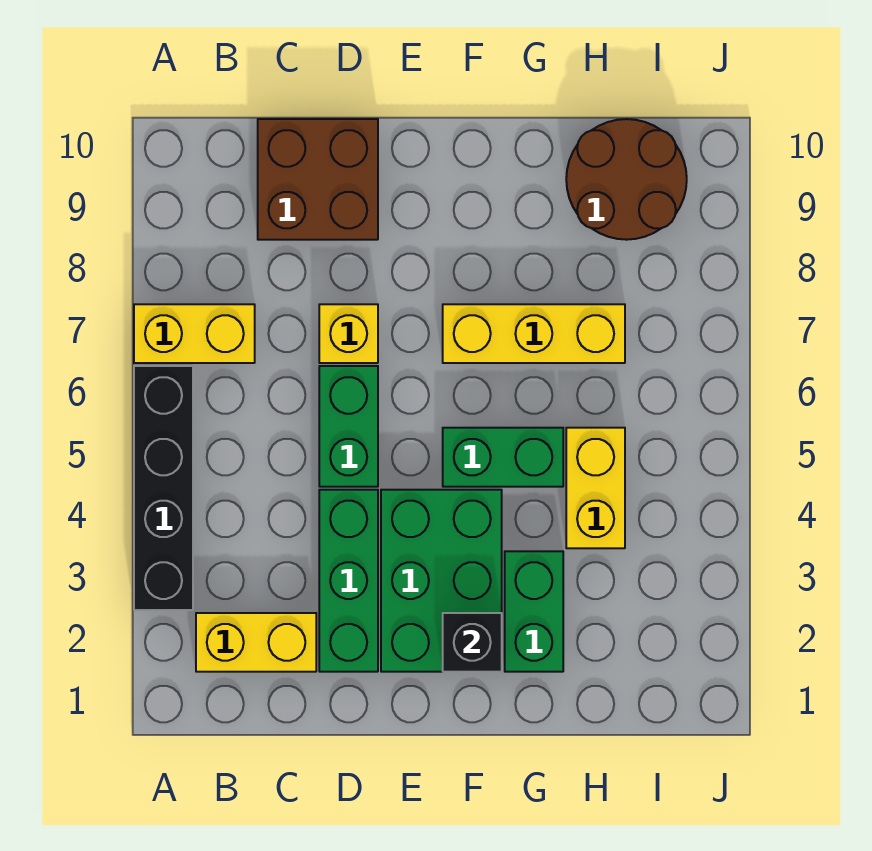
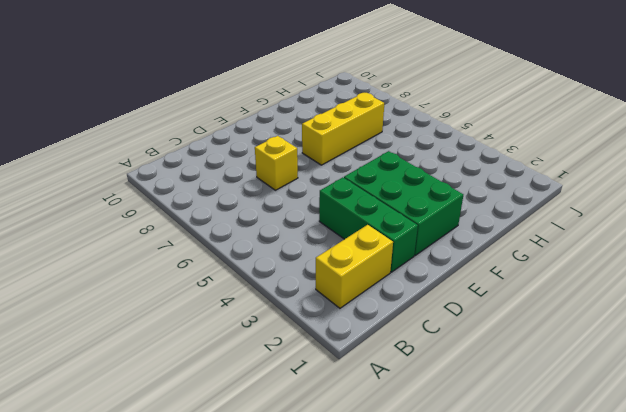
none -> black 1x4 brick [134,366,193,610]
none -> yellow 1x2 brick [134,304,255,363]
none -> brown 2x2 brick [258,119,378,240]

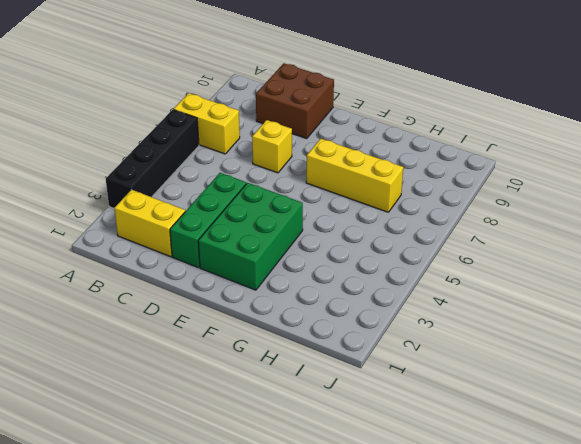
none -> green 1x2 brick [319,366,378,487]
none -> green 1x2 brick [443,428,563,487]
none -> green 1x2 brick [505,551,563,672]

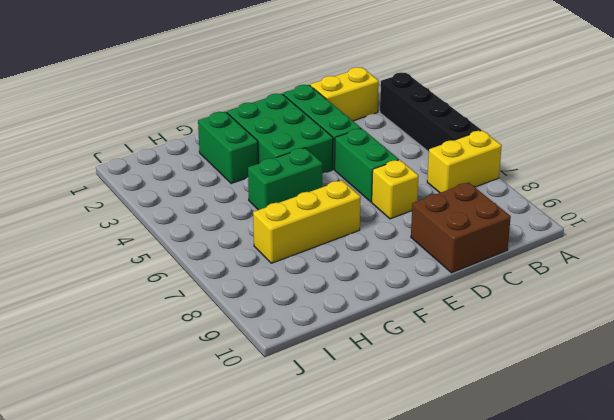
none -> yellow 1x2 brick [566,428,625,548]
none -> brown 2x2 round brick [566,119,687,240]
none -> black 1x1 brick [443,613,502,672]

